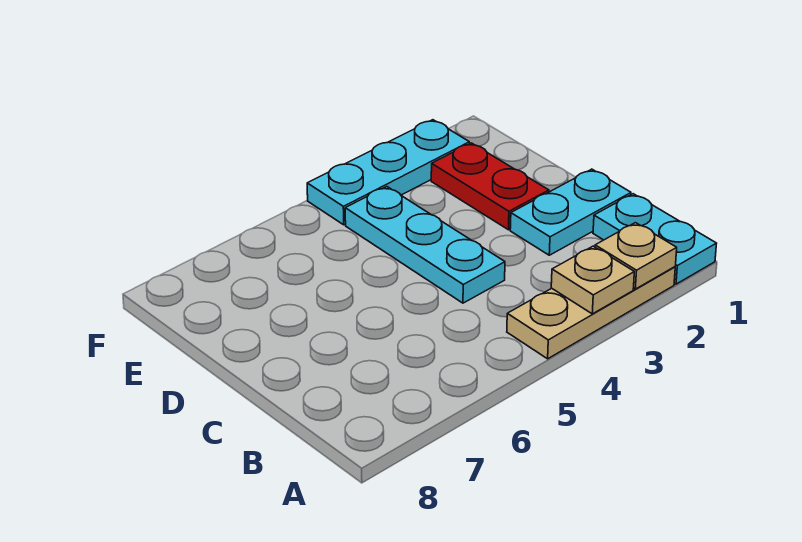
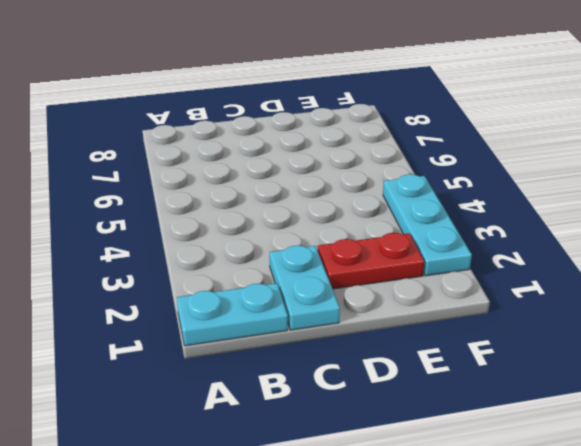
none -> tan 1x3 plate [507,267,675,359]
none -> cyan 1x3 plate [345,187,505,303]

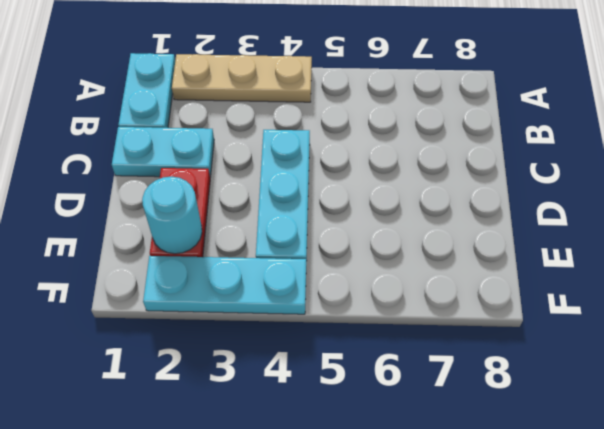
cyan 1x1 round brick [142,177,202,254] -> none
none -> tan 1x1 plate [595,223,677,289]
none -> tan 1x1 plate [551,246,634,314]

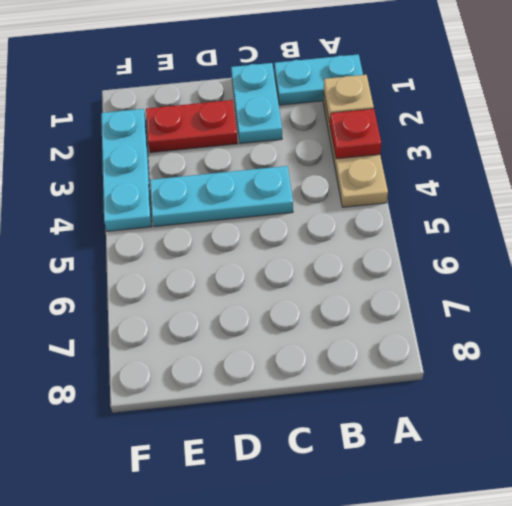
red 1x1 plate [330,109,381,159] -> tan 1x1 plate [551,246,634,314]

